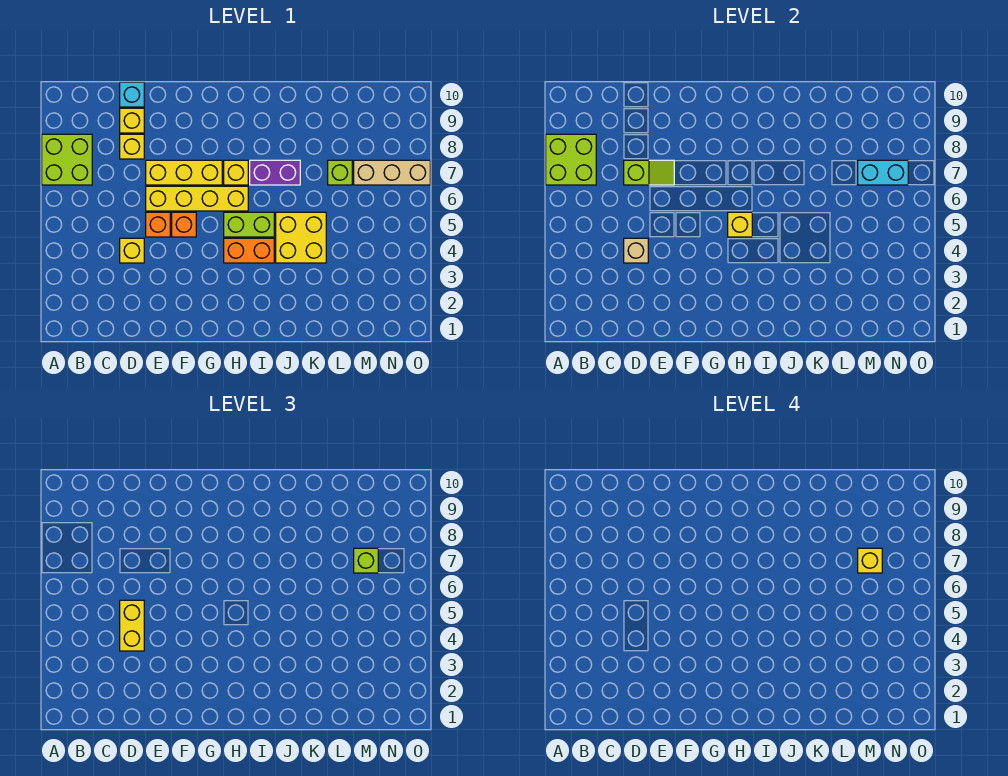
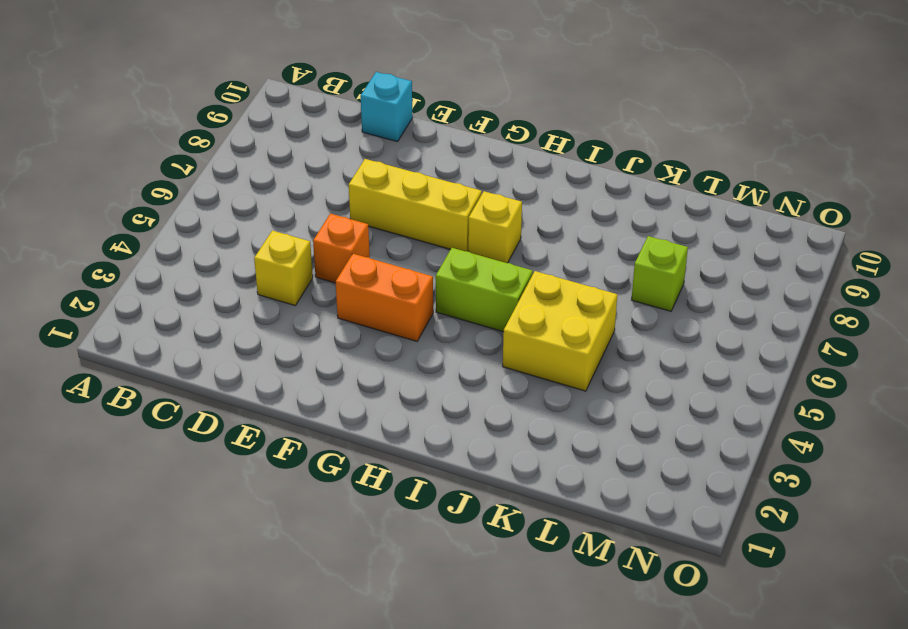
orange 1x2 brick [336,254,433,341] -> orange 1x2 brick moved to [224,238,274,263]
none -> lime 2x2 brick [42,134,92,185]
none -> yellow 1x1 brick [120,134,144,159]
none -> yellow 1x1 brick [120,108,144,133]

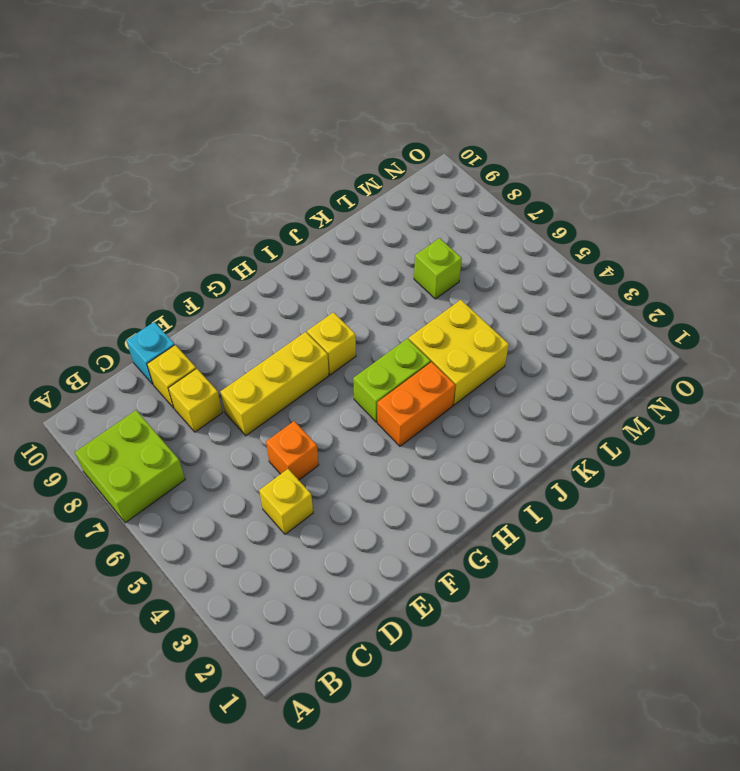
none -> yellow 1x4 brick [146,186,248,211]
none -> orange 1x1 brick [172,212,196,237]
none -> purple 1x2 brick [250,160,300,185]

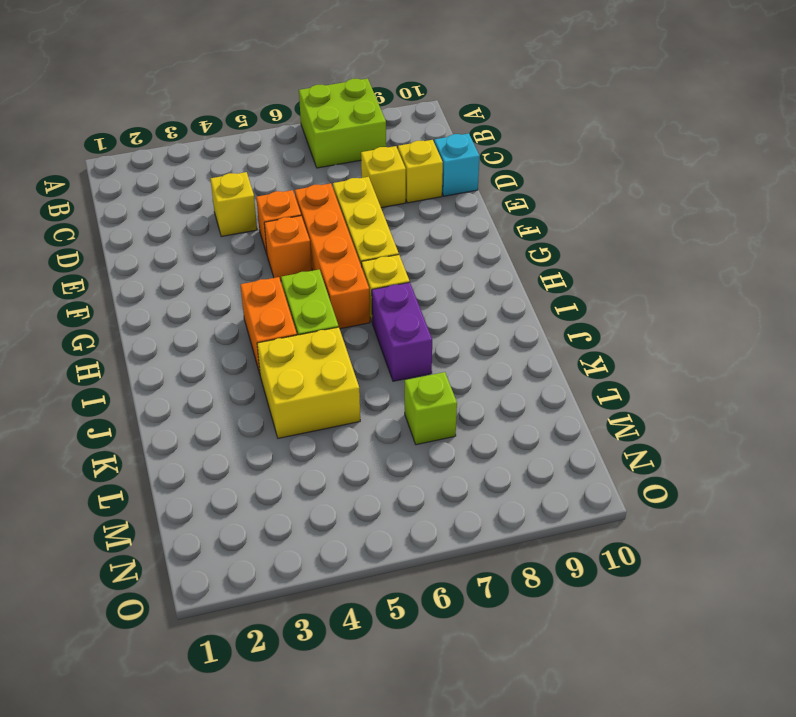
orange 1x4 brick [295,183,370,329] -> yellow 1x4 brick [146,186,248,211]
none -> tan 1x3 brick [354,160,430,185]
none -> lime 2x2 brick [546,134,596,185]
none -> tan 1x1 brick [624,238,648,263]

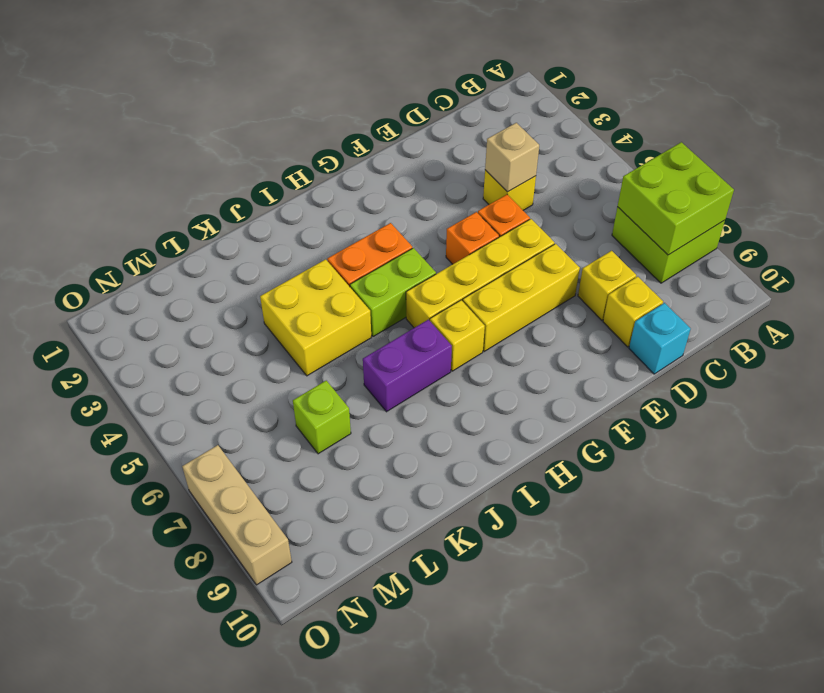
tan 1x3 brick [182,445,292,585] -> tan 1x3 brick turned to [354,160,430,185]
none -> lime 1x2 slope [624,160,674,185]
none -> yellow 1x1 brick [728,212,752,237]
none -> cyan 1x2 brick [858,160,908,185]

